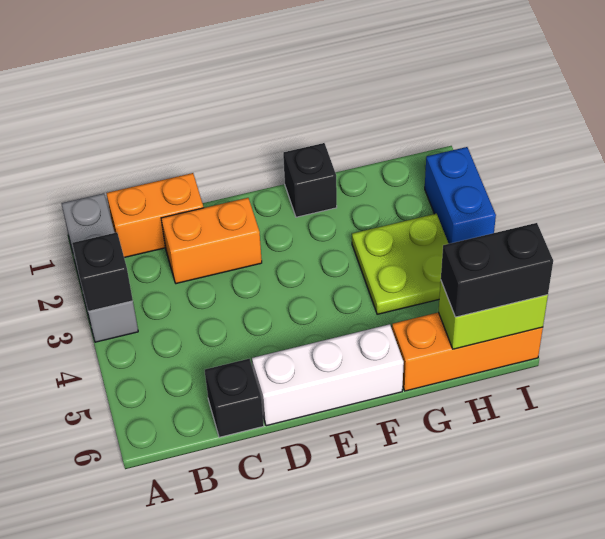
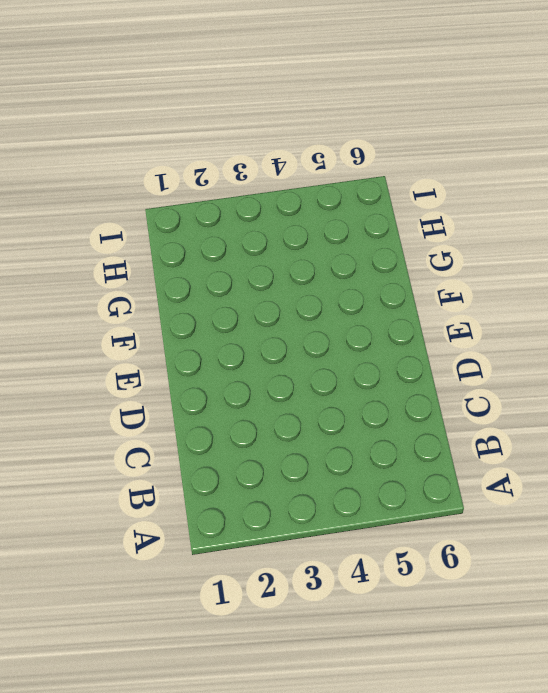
none -> grey 1x3 brick [62,193,138,342]
none -> orange 1x2 brick [106,173,204,258]
none -> orange 1x2 brick [161,198,262,284]

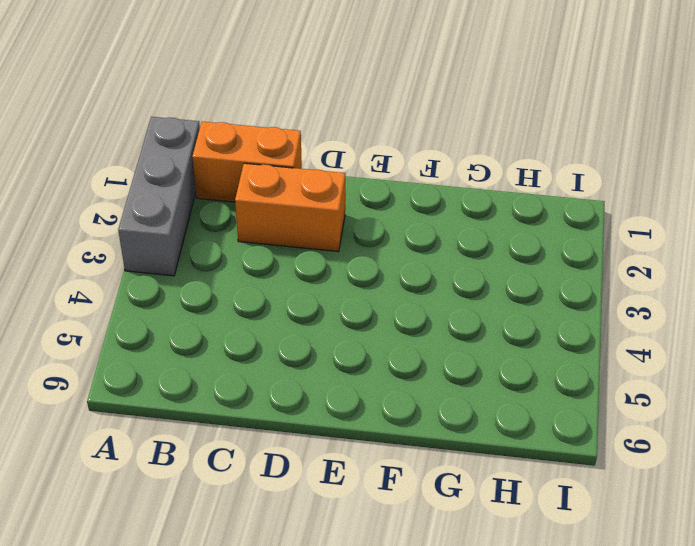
none -> black 1x1 brick [205,359,264,437]
none -> white 1x3 brick [252,324,404,426]
none -> black 1x1 brick [283,143,337,217]

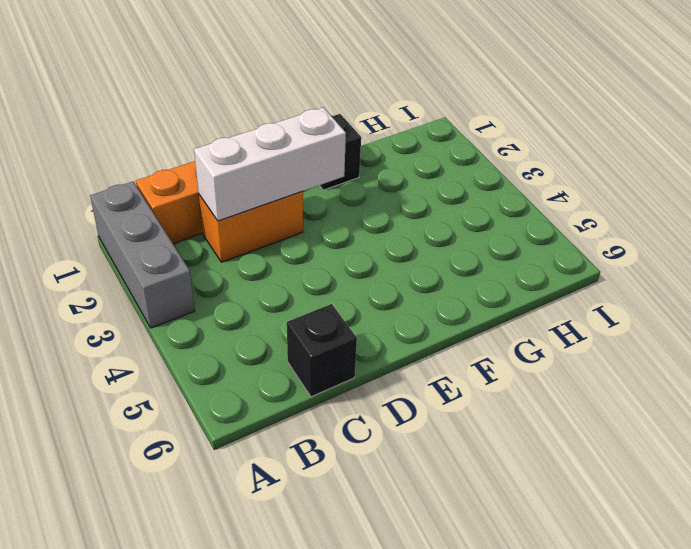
white 1x3 brick [194,107,346,221] -> white 1x3 brick moved to [252,324,404,426]
none -> lime 2x2 plate [352,214,449,314]
none -> orange 1x3 brick [392,312,543,391]
none -> blue 1x2 brick [425,147,496,244]

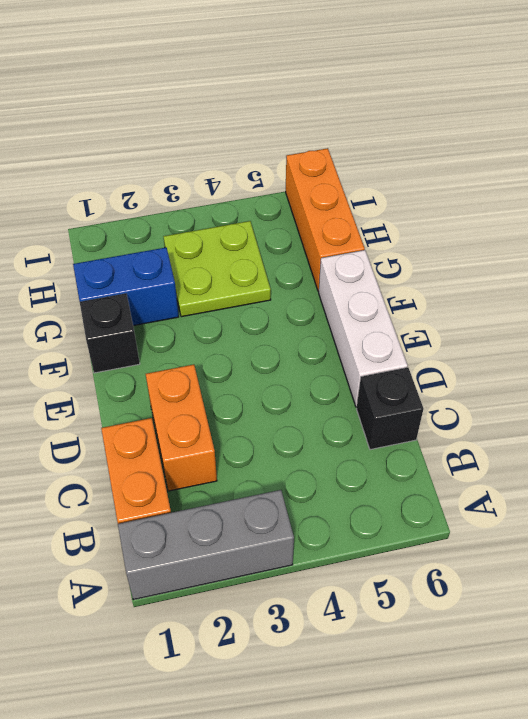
blue 1x2 brick [73,248,179,326] -> blue 1x2 brick moved to [425,147,496,244]
none -> black 1x1 brick [72,232,133,311]
none -> lime 1x2 brick [438,282,548,349]
none -> black 1x2 brick [441,223,553,317]

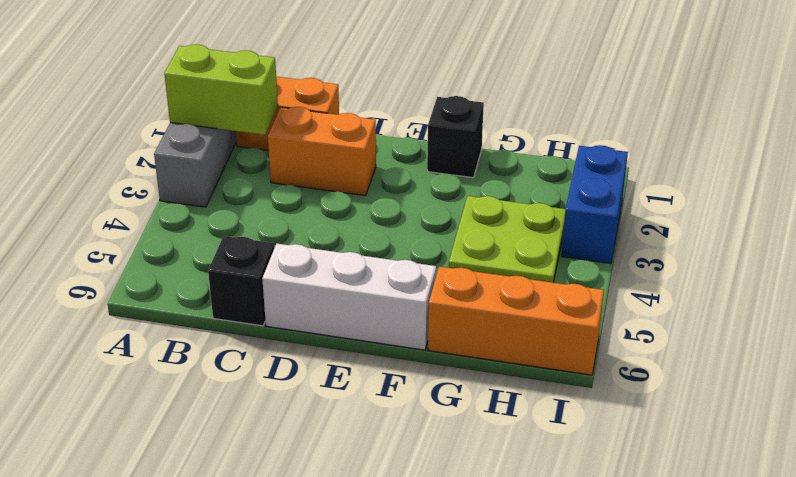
lime 1x2 brick [164,44,278,135] -> lime 1x2 brick moved to [438,282,548,349]
none -> black 1x1 brick [72,232,133,311]
none -> black 1x2 brick [441,223,553,317]

